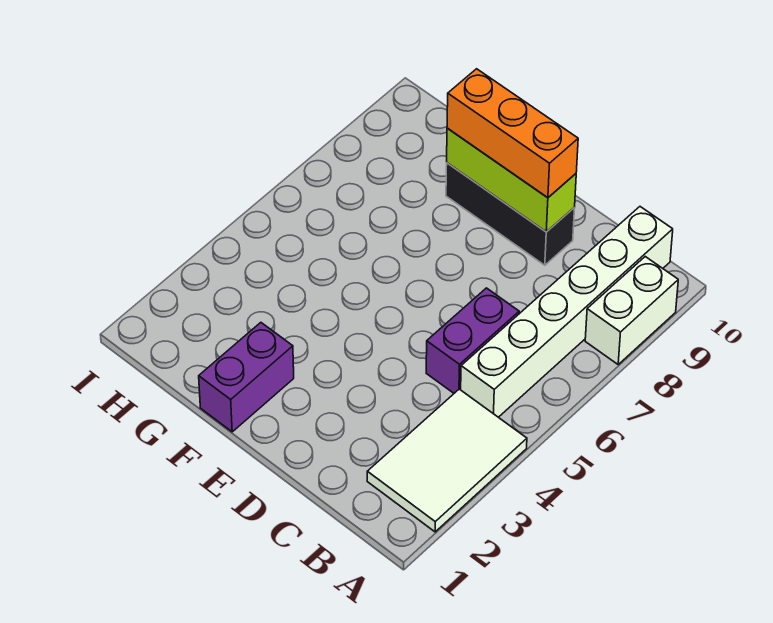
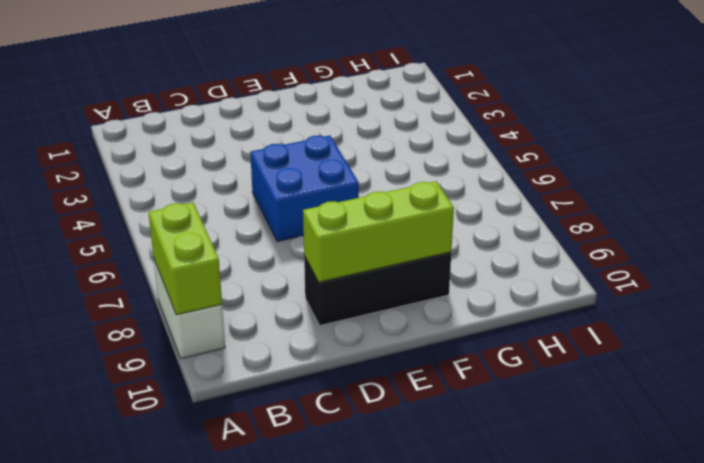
lime 1x2 brick [149,202,222,315] -> none
blue 2x2 brick [250,136,359,242] -> none
none -> white 2x3 tile [367,389,527,532]
none -> white 1x6 brick [461,207,673,417]

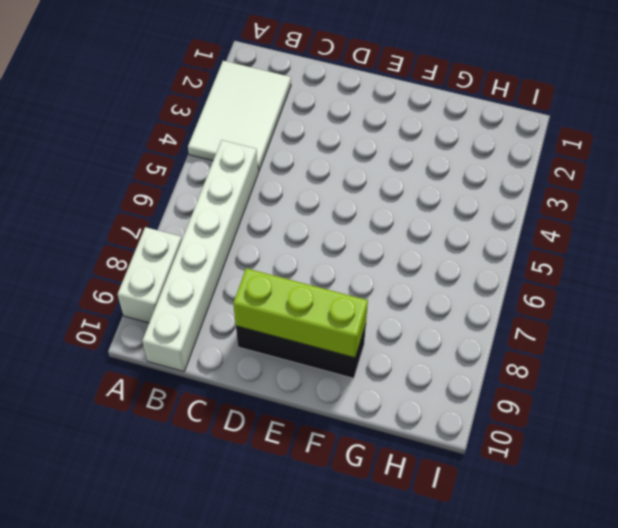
none -> purple 1x2 brick [426,288,519,393]
none -> purple 1x2 brick [199,323,294,432]

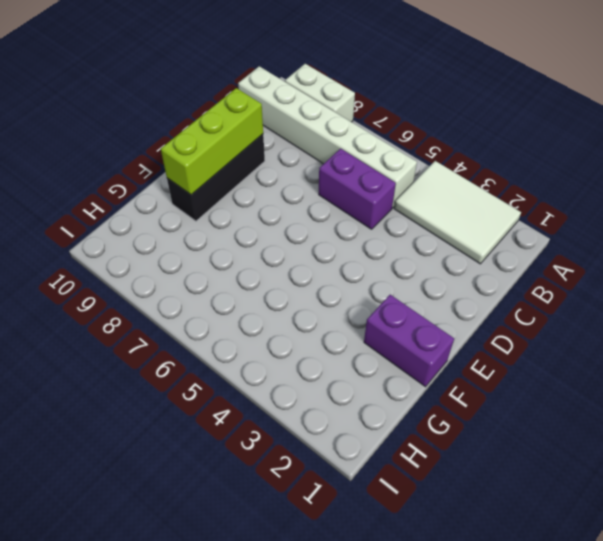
none -> orange 1x3 brick [447,69,578,198]

